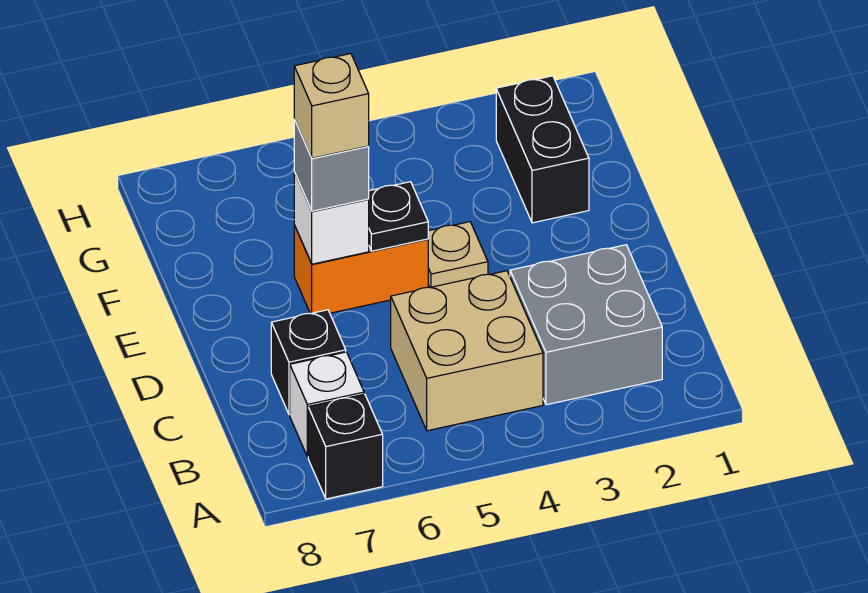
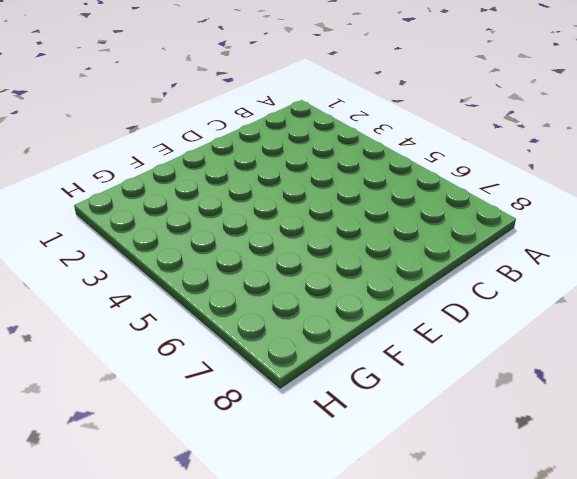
none -> black 1x1 brick [308,394,383,499]
none -> grey 2x2 brick [510,245,662,405]
none -> tan 2x2 brick [391,271,543,431]

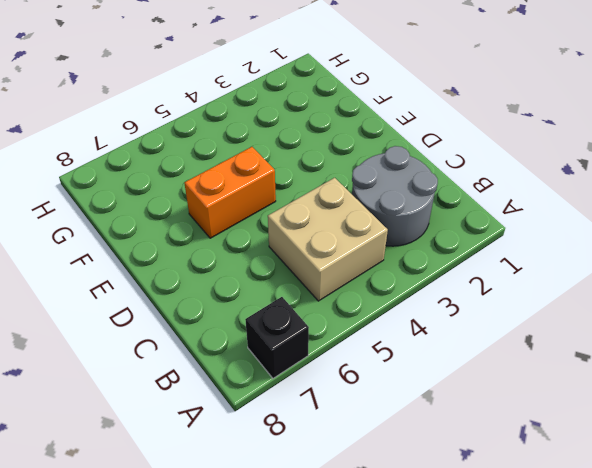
grey 2x2 round brick [352,146,438,246] -> grey 2x2 brick [510,245,662,405]
none -> white 1x1 brick [290,352,364,457]
none -> black 1x1 brick [271,310,346,415]
none -> tan 1x1 plate [428,222,488,287]

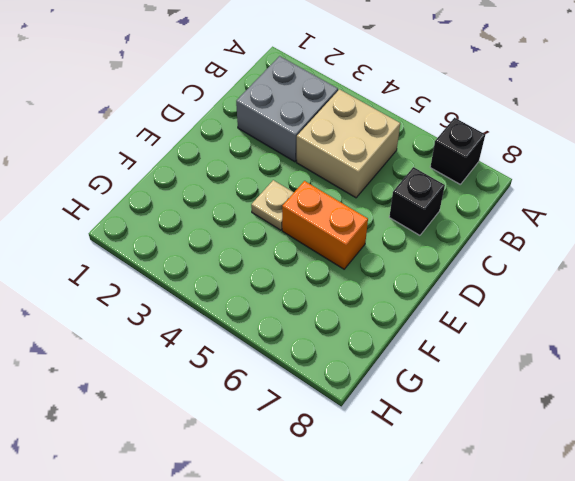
none -> white 1x1 brick [290,352,364,457]
none -> black 1x2 brick [496,76,589,223]
none -> black 1x1 plate [368,182,428,251]

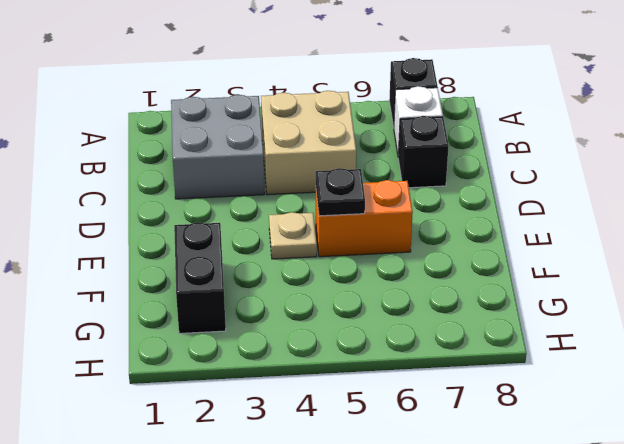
none -> white 1x1 brick [294,172,369,264]
none -> grey 1x1 brick [294,119,369,211]
none -> tan 1x1 brick [294,54,369,158]

